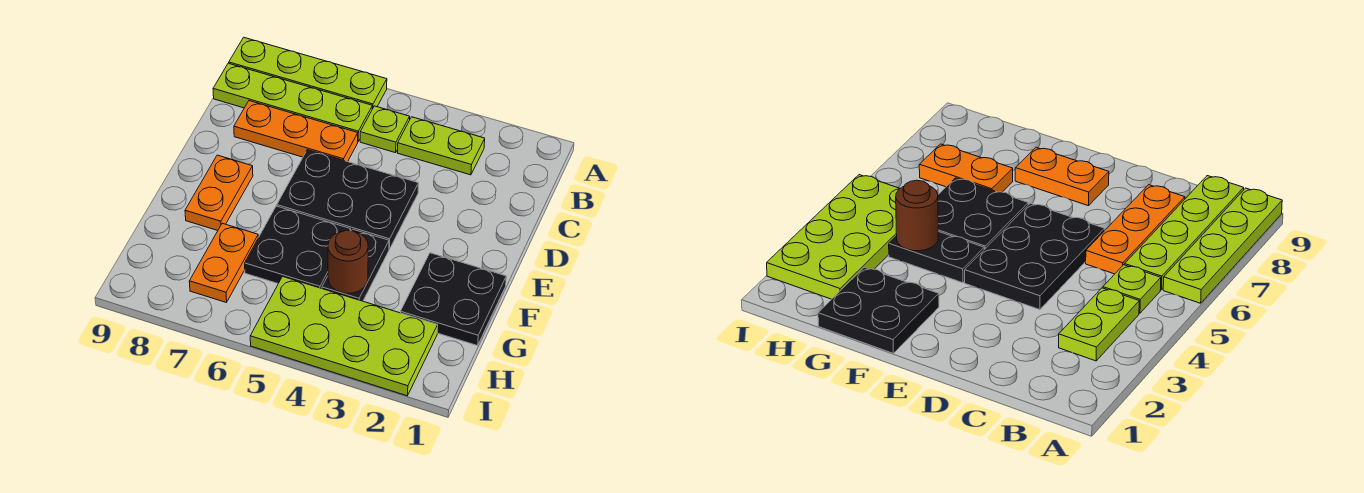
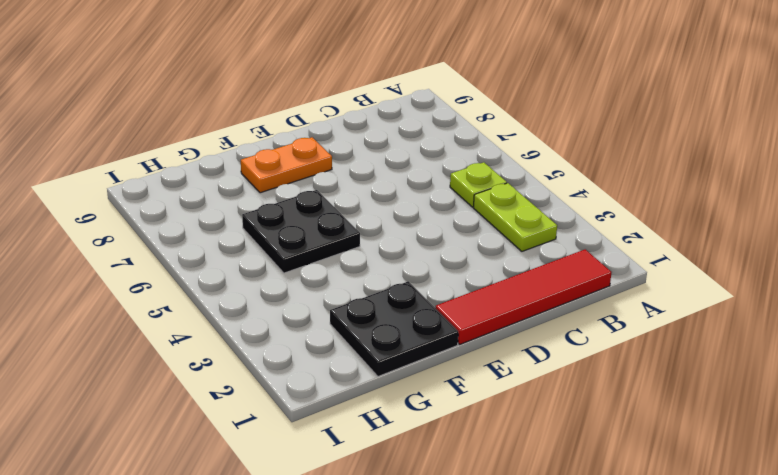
red 1x4 tile [435,249,612,344] -> none
none -> lime 1x4 plate [229,37,387,109]
none -> lime 1x4 plate [213,63,372,141]
none -> orange 1x3 plate [234,101,358,162]

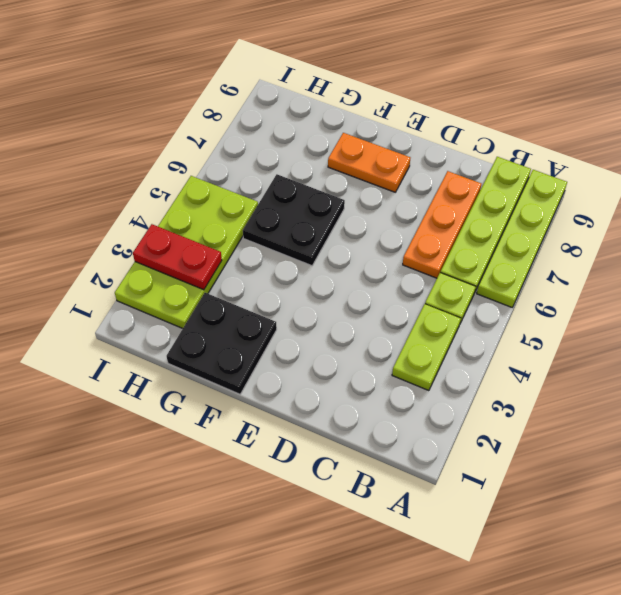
red 1x2 plate [133,224,222,290] -> none
none -> black 2x3 plate [277,150,419,249]
none -> black 1x2 plate [322,229,389,301]
none -> orange 1x2 plate [189,223,258,303]

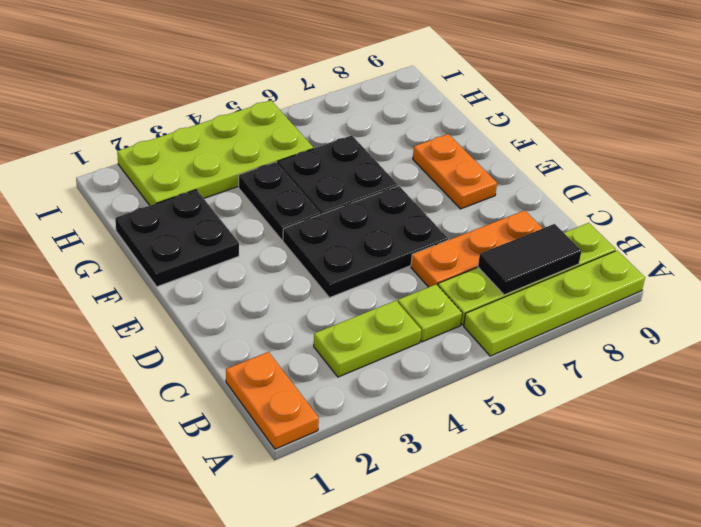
orange 1x2 plate [226,352,319,449] -> orange 1x2 plate moved to [189,223,258,303]
black 1x2 tile [478,224,582,295] -> none
none -> brown 1x1 round brick [328,230,368,293]

